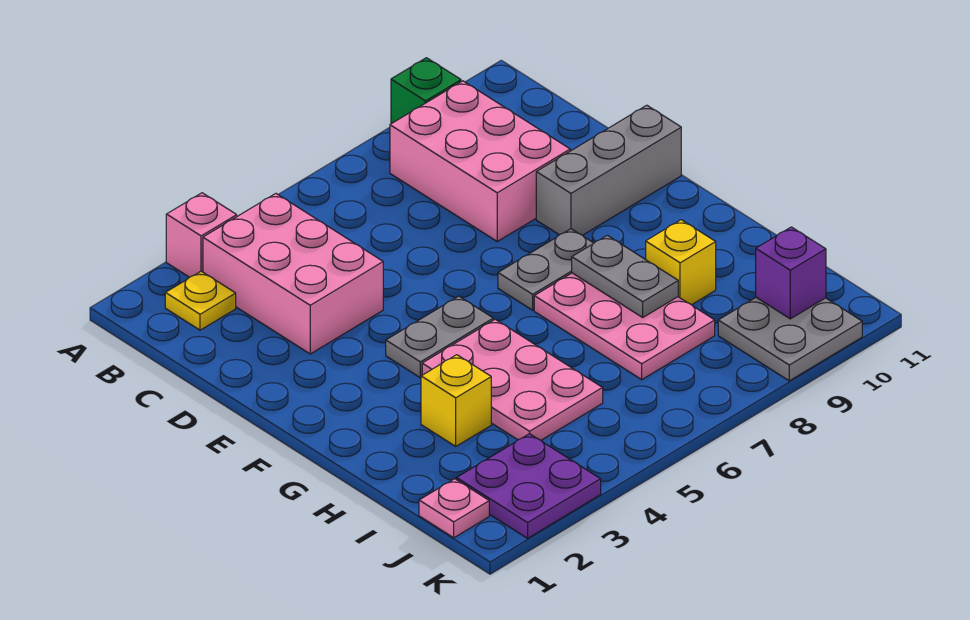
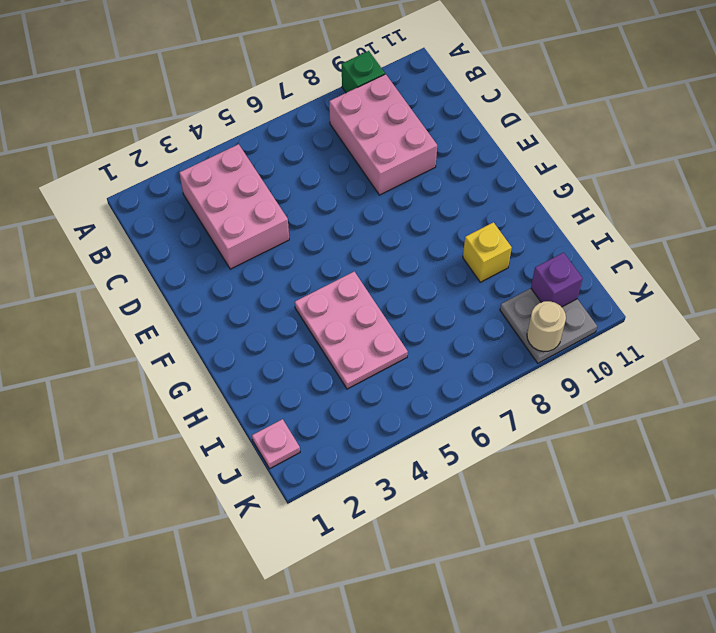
tan 1x1 round brick [527,301,566,352] -> none
none -> pink 1x1 brick [166,193,237,277]
none -> yellow 1x1 plate [165,271,236,330]
none -> grey 1x3 brick [536,105,681,235]

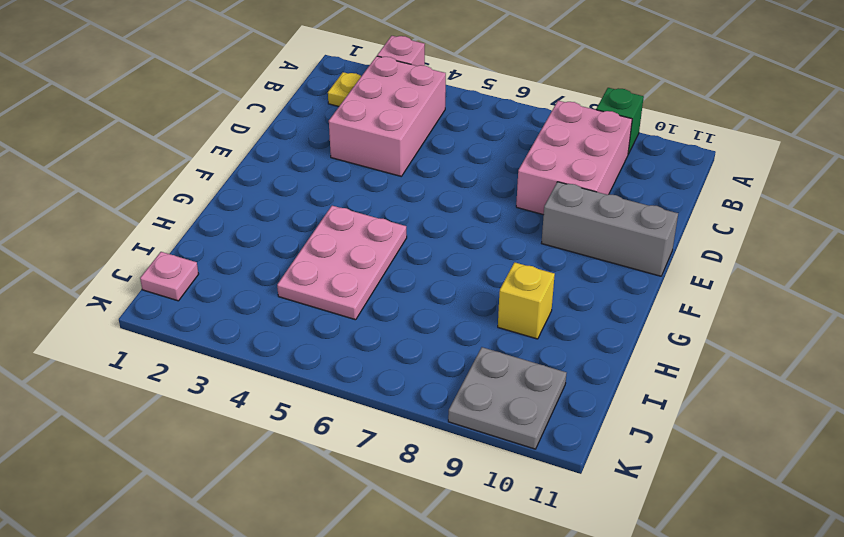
none -> grey 1x2 plate [386,296,493,378]
none -> grey 1x2 plate [498,229,594,310]
none -> pink 2x3 plate [534,273,715,379]

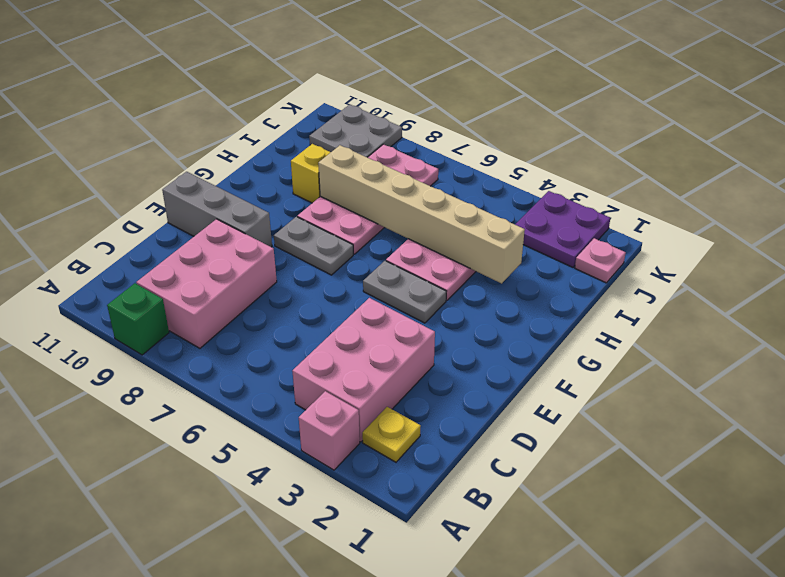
pink 2x4 plate [297,144,438,254] -> pink 2x3 plate [534,273,715,379]
tan 1x6 brick [318,145,525,284] -> grey 1x2 plate [572,235,678,317]
none -> yellow 1x1 brick [421,355,491,446]
none -> purple 1x1 brick [756,227,826,319]

